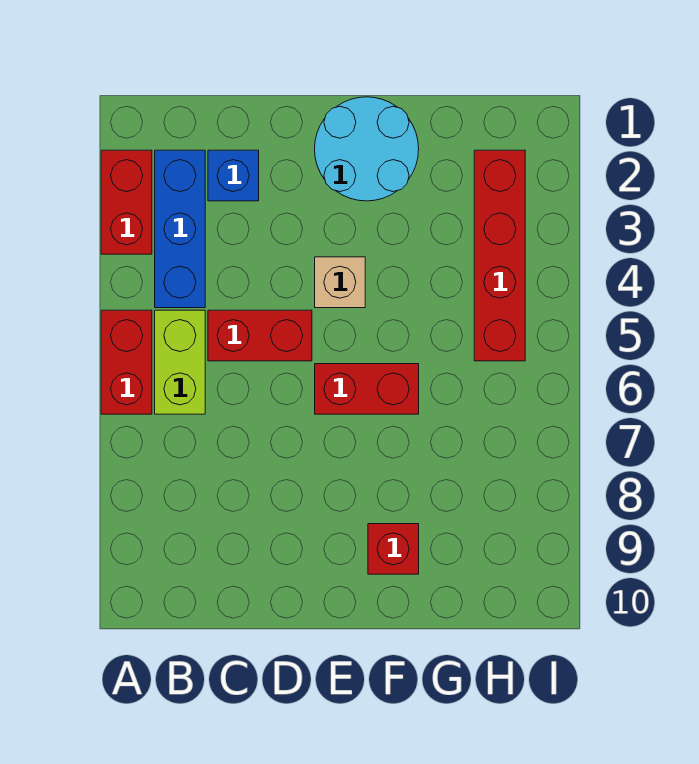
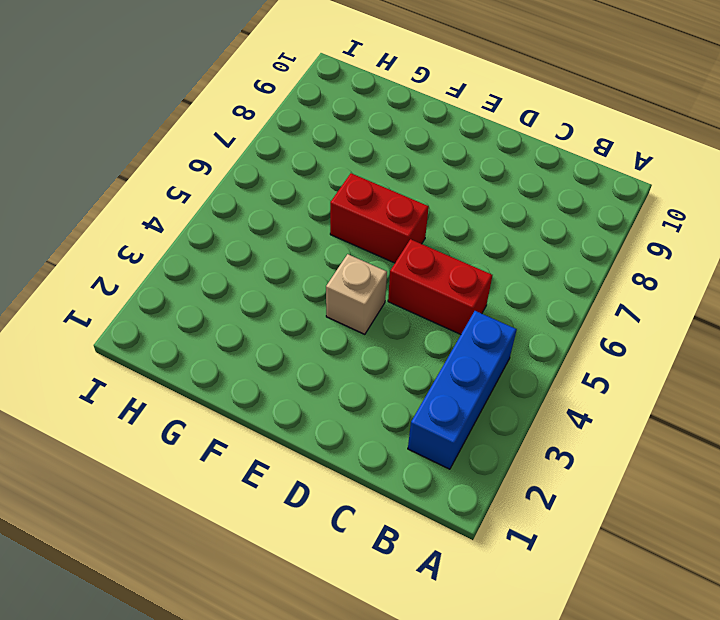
none -> red 1x2 brick [101,150,152,254]
none -> red 1x2 brick [101,310,152,414]

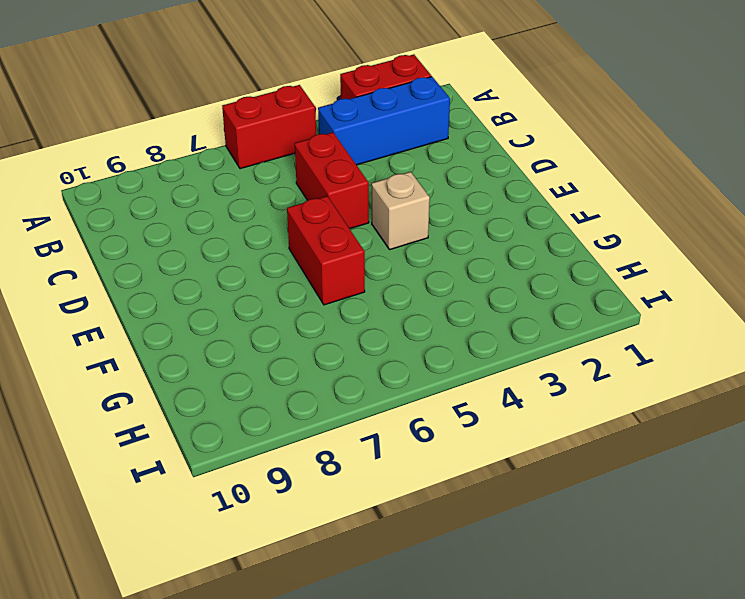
none -> lime 1x2 brick [155,310,205,414]
none -> blue 1x1 brick [208,150,259,201]

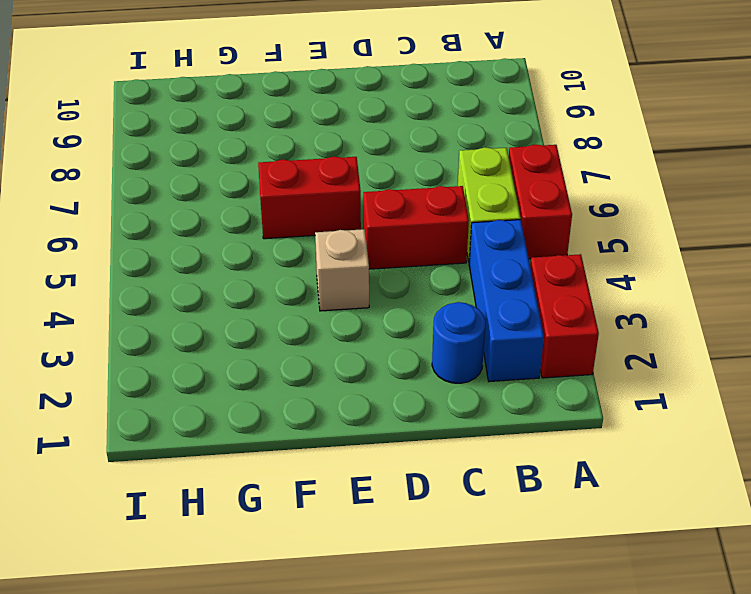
blue 1x1 round brick [432,302,486,383] -> blue 1x1 brick [208,150,259,201]
none -> cyan 2x2 round brick [315,97,419,201]
none -> red 1x1 brick [368,524,419,574]

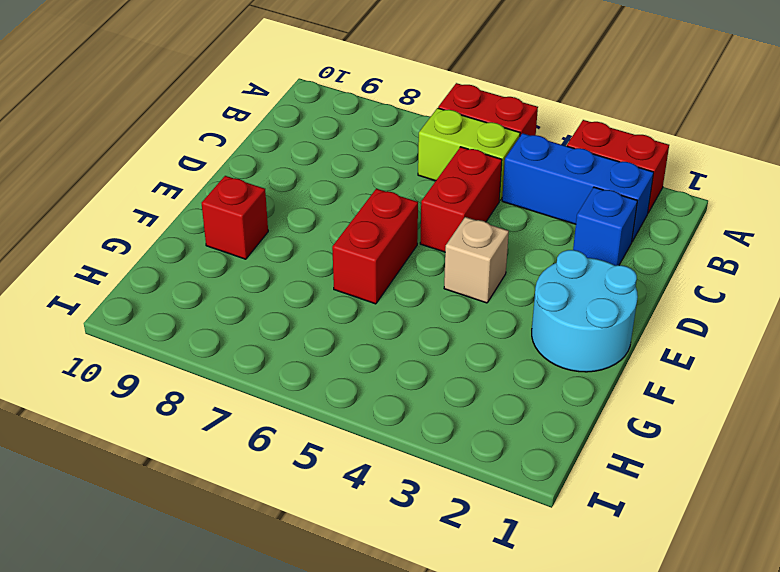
none -> red 1x4 brick [474,150,525,361]

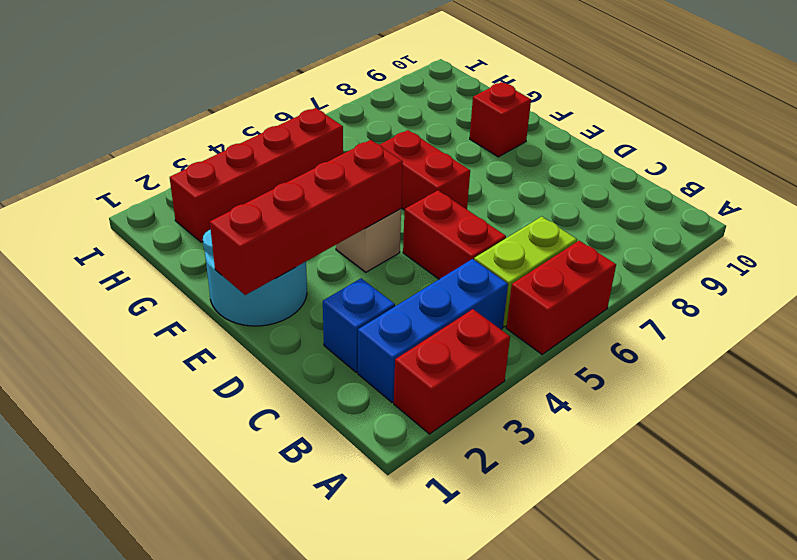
red 1x4 brick [210,140,403,295] -> none

